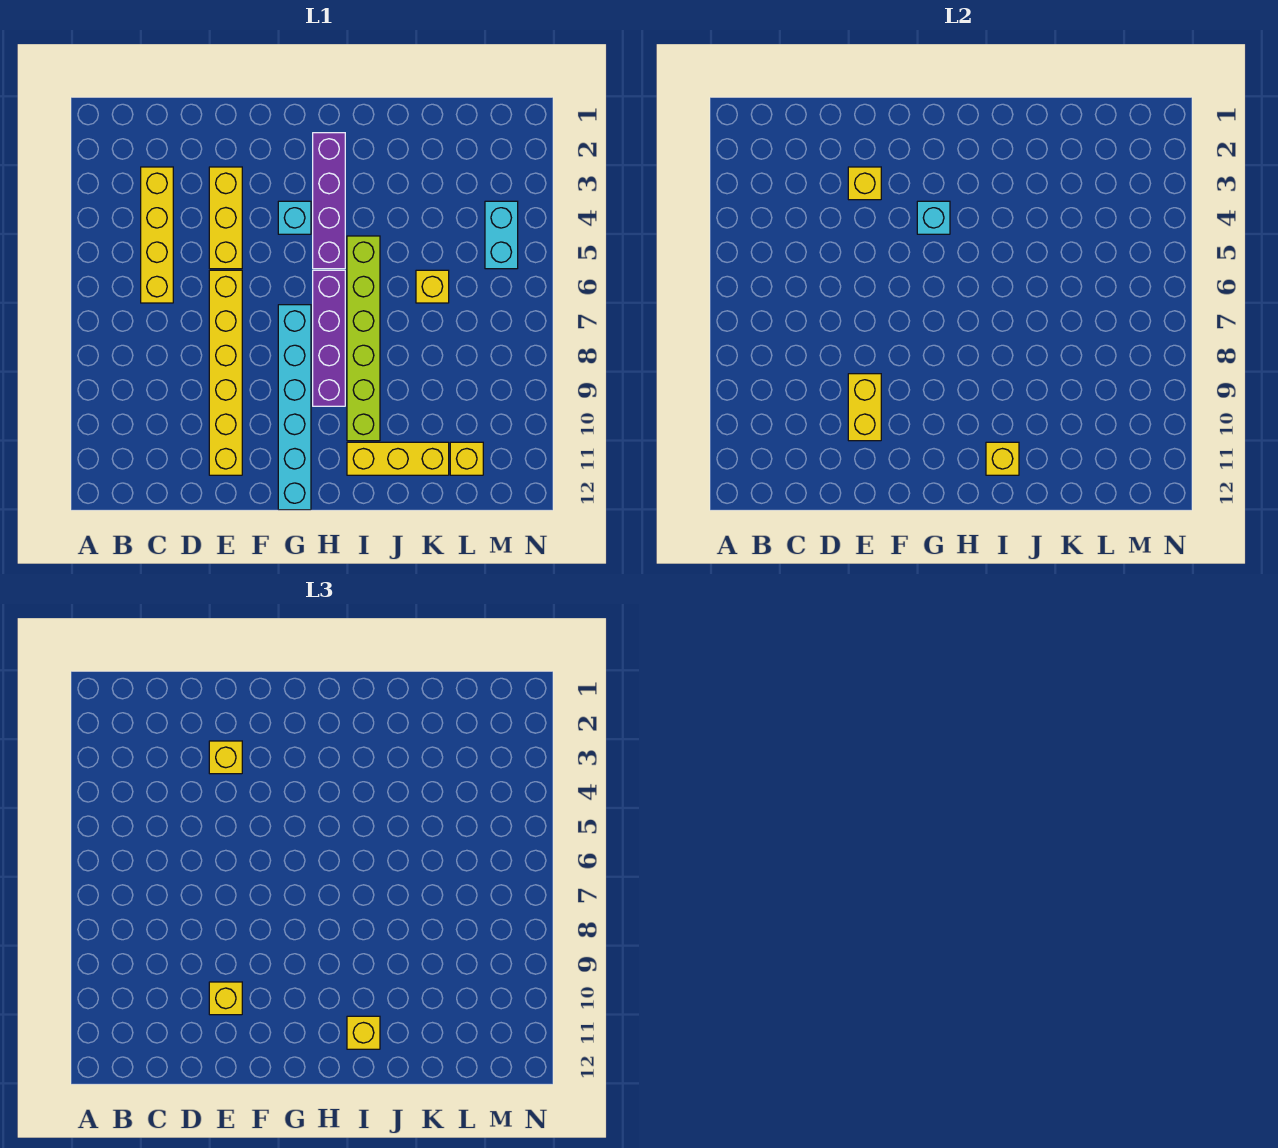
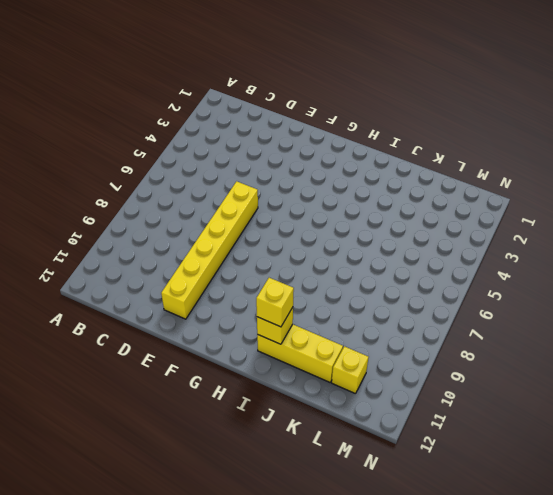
none -> yellow 1x4 brick [141,167,173,303]
none -> yellow 1x3 brick [209,167,242,269]
none -> cyan 1x1 brick [278,201,311,234]

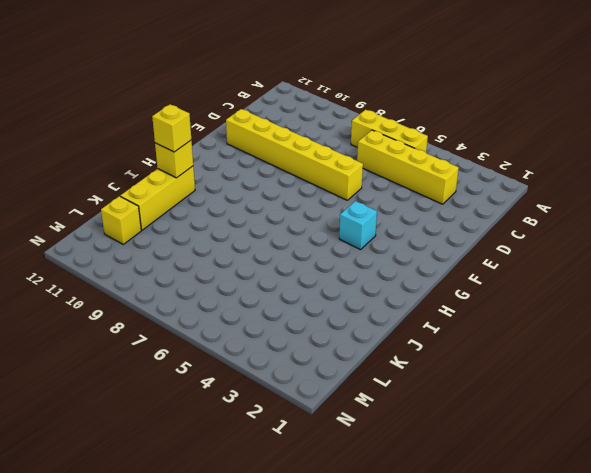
yellow 1x3 brick [351,110,428,152] -> yellow 1x3 brick moved to [209,167,242,269]
none -> cyan 1x6 brick [278,305,311,510]
none -> purple 1x4 brick [313,133,345,269]
none -> purple 1x4 brick [313,270,345,406]

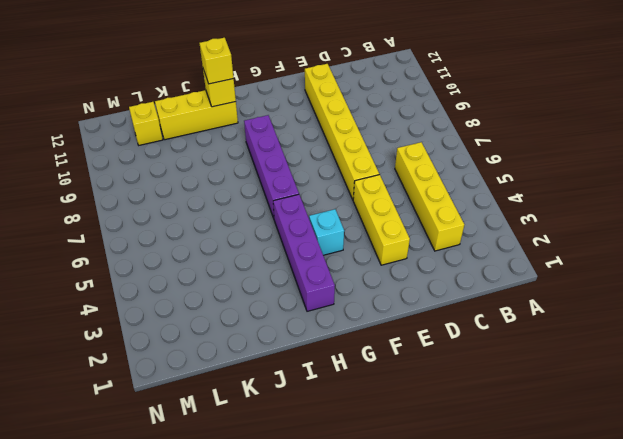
none -> cyan 1x6 brick [278,305,311,510]
none -> lime 1x6 brick [347,236,380,441]
none -> yellow 1x1 brick [416,270,449,303]

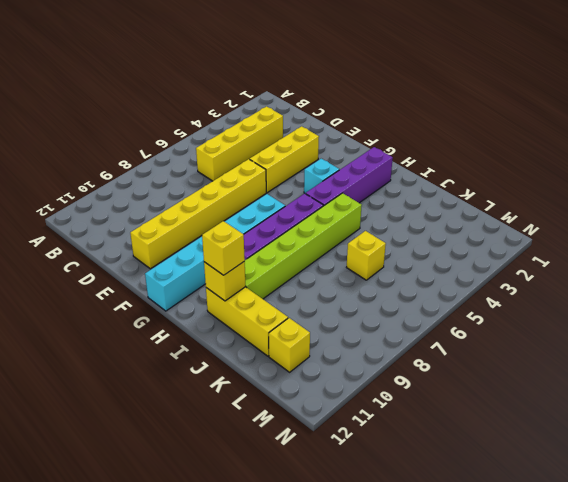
none -> cyan 1x2 brick [485,201,518,269]
none -> yellow 1x1 brick [848,167,881,200]
none -> yellow 1x2 brick [848,374,881,441]

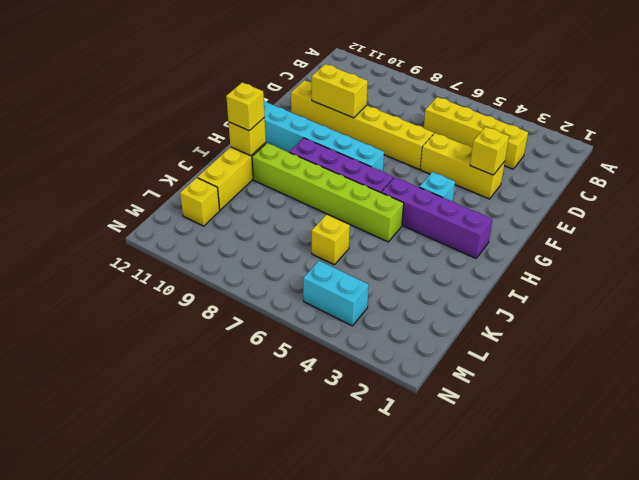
none -> cyan 1x1 brick [917,201,950,234]
none -> yellow 1x1 brick [209,741,242,774]
none -> yellow 1x1 brick [209,982,242,1015]

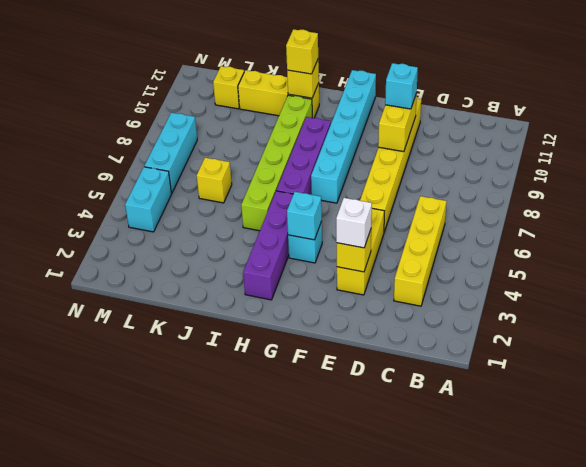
white 1x1 brick [336,198,372,248] -> yellow 1x1 brick [209,741,242,774]
cyan 1x1 brick [385,63,418,109] -> yellow 1x1 brick [209,982,242,1015]
cyan 1x3 brick [144,113,197,193] -> none

